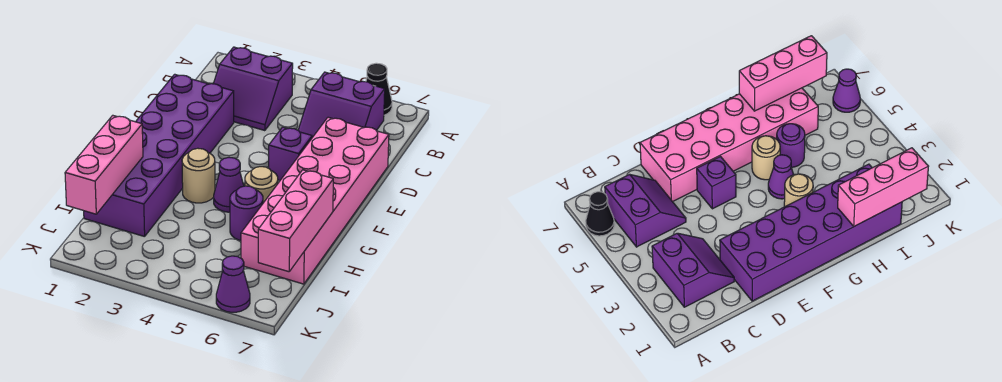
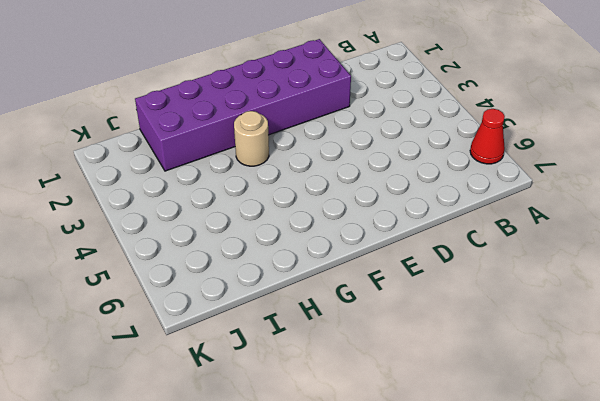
red 1x1 cone [470,109,505,164] -> black 1x1 cone [366,63,392,115]
none -> purple 2x2 slope [213,47,293,131]
none -> purple 2x2 slope [298,72,385,138]
none -> pink 2x6 brick [241,117,389,284]

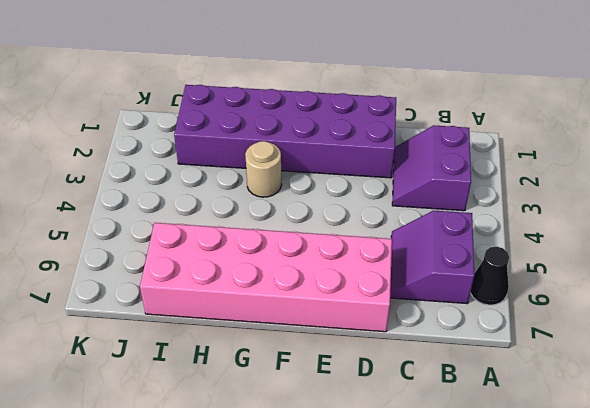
none -> purple 1x1 brick [269,127,312,180]
none -> purple 1x1 cone [214,157,244,212]
none -> tan 1x1 round brick [245,167,278,203]

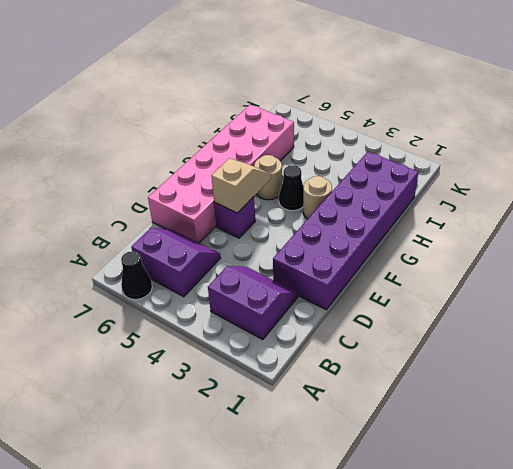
tan 1x2 slope [211,158,271,213] -> none
black 1x1 cone [279,165,304,211] -> purple 1x1 cone [214,157,244,212]
none -> purple 1x1 round brick [230,186,263,241]
none -> purple 1x1 cone [216,256,250,312]
none -> pink 1x3 brick [65,115,143,214]

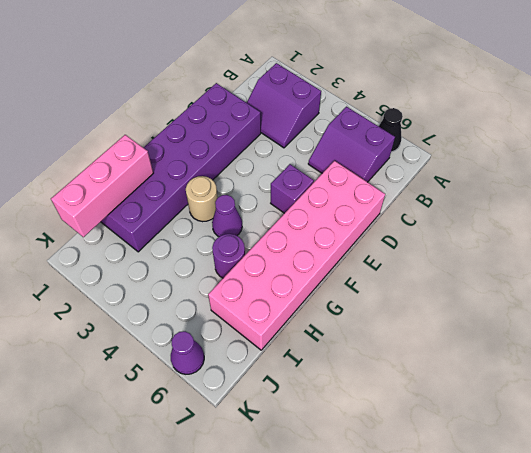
none -> tan 1x1 round brick [245,167,278,203]
none -> pink 1x3 brick [258,170,333,272]

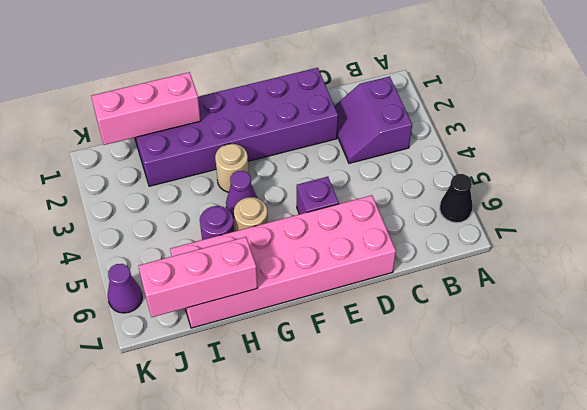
none -> purple 2x2 slope [298,72,385,138]

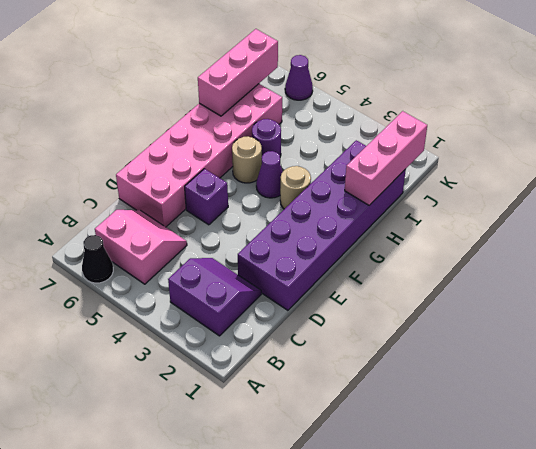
pink 2x2 slope [95,210,187,284] -> purple 2x2 slope [298,72,385,138]

